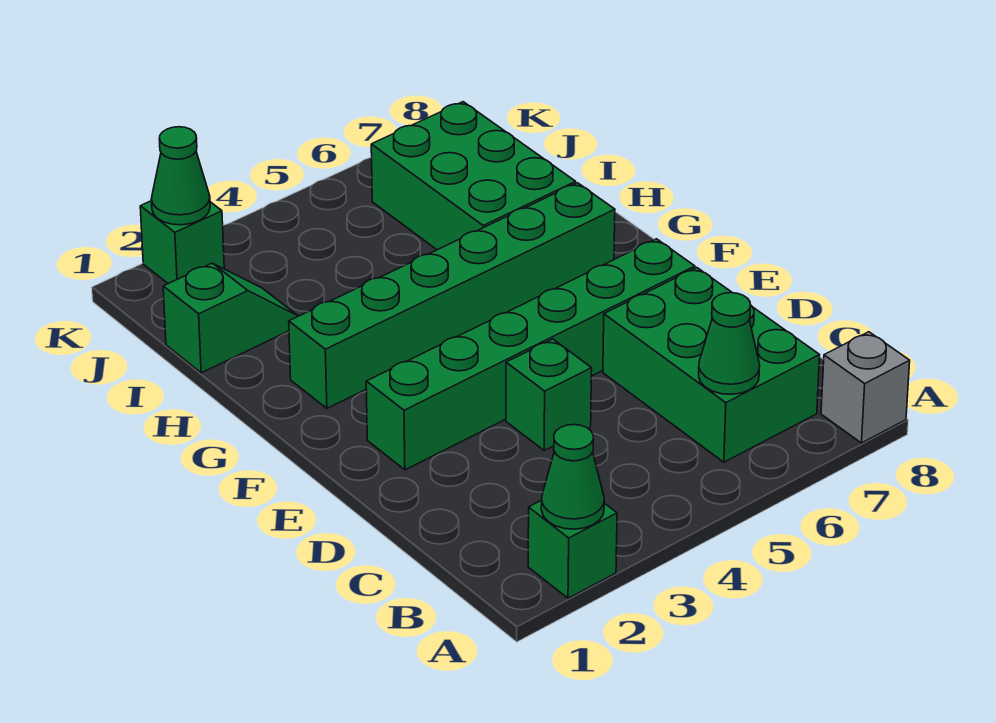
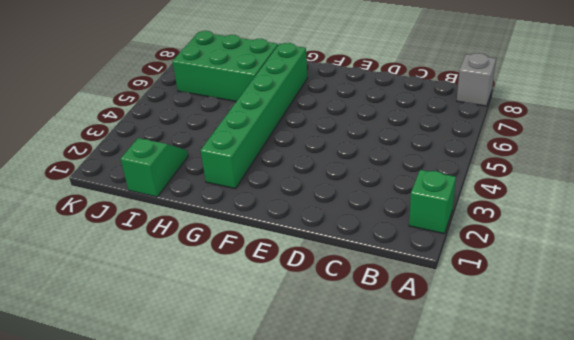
none -> green 2x3 brick [603,268,820,462]
none -> green 1x1 brick [506,339,592,450]
none -> green 1x6 brick [366,239,695,470]

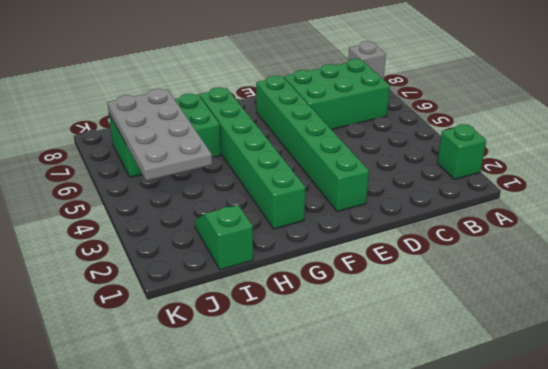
grey 2x4 plate [107,89,212,181] -> none
none -> green 1x1 brick [506,339,592,450]
none -> green 1x1 brick [140,201,224,284]
none -> green 1x1 cone [541,425,604,529]

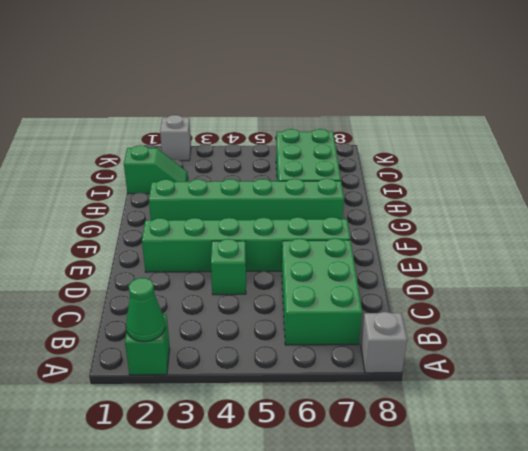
grey 1x1 brick [160,115,191,161] -> green 1x1 brick [140,201,224,284]
none -> green 1x1 cone [699,293,760,394]
none -> green 1x1 cone [151,127,210,225]

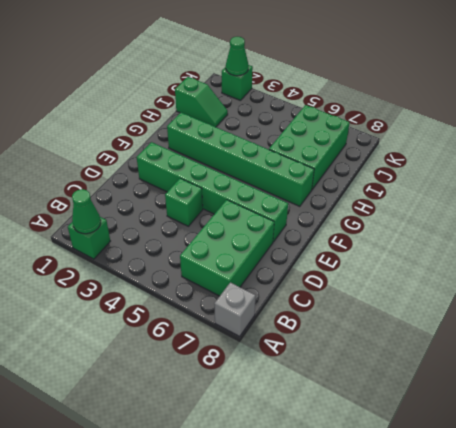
none -> green 1x1 cone [699,293,760,394]

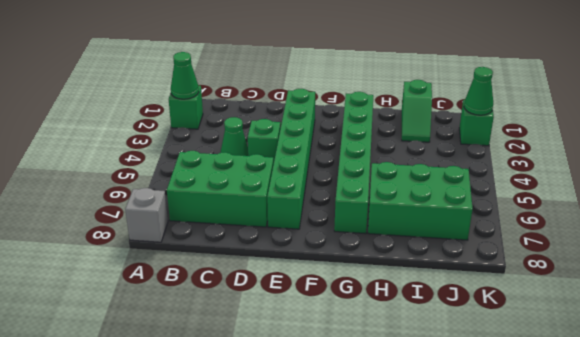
green 1x1 cone [221,117,248,156] -> green 1x1 cone moved to [699,293,760,394]

